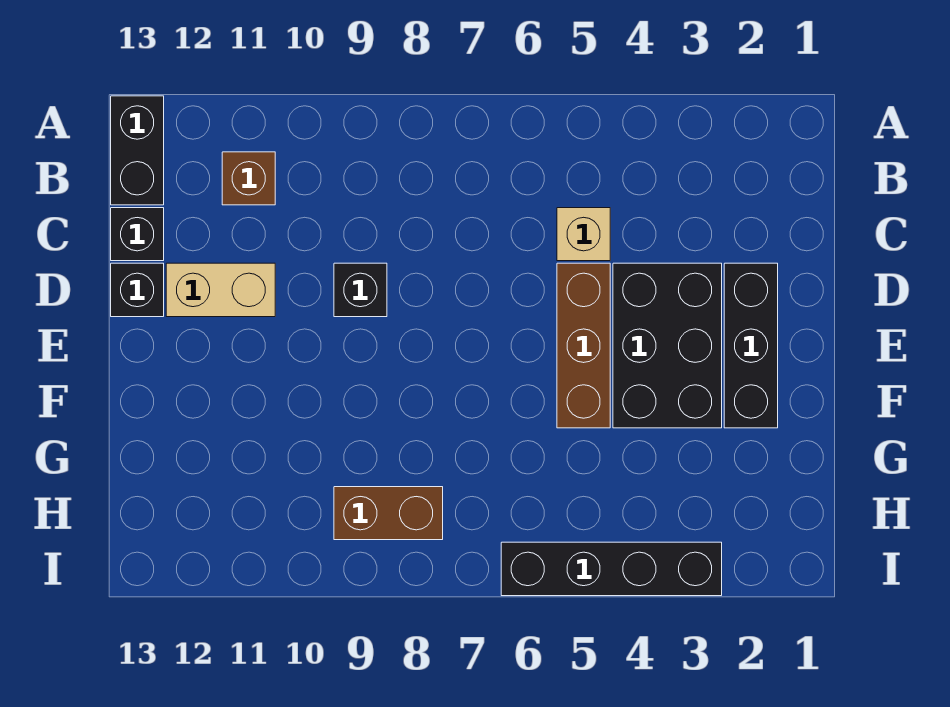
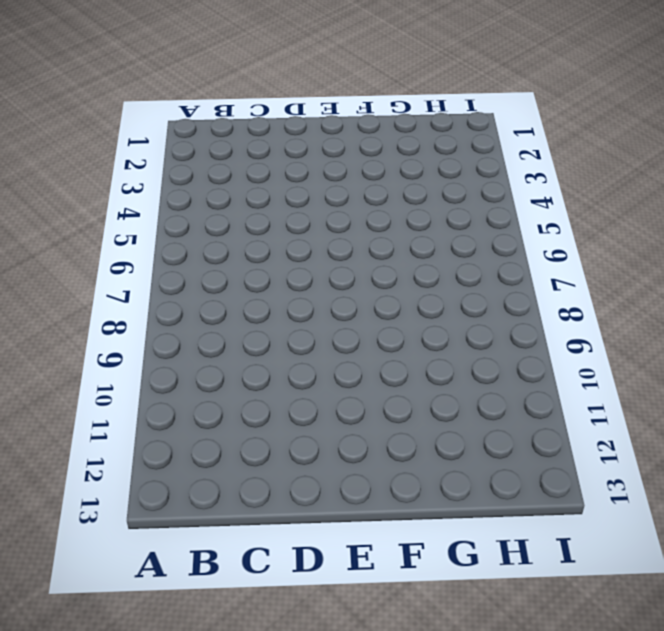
none -> black 1x2 brick [111,96,164,205]
none -> brown 1x1 brick [222,152,275,205]
none -> tan 1x1 brick [557,208,610,261]

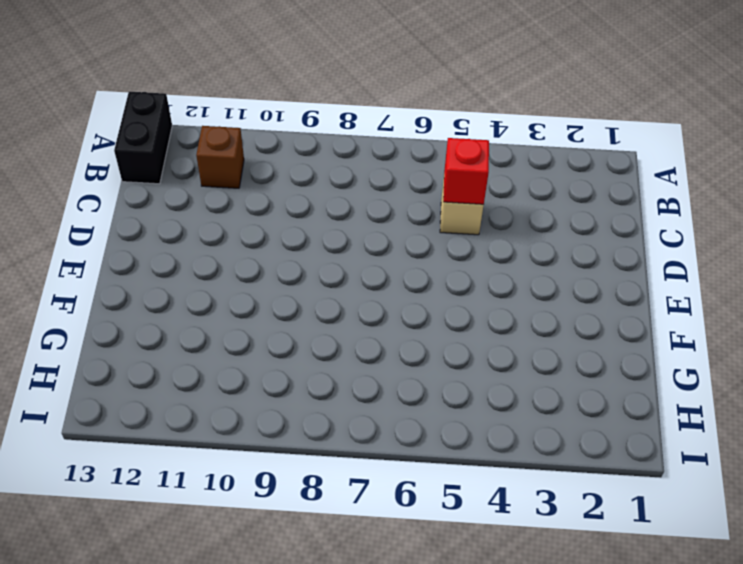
red 1x1 brick [443,138,489,204] -> none
none -> black 1x1 brick [111,208,164,261]
none -> black 1x3 brick [724,263,778,428]
none -> black 2x3 brick [613,263,722,428]

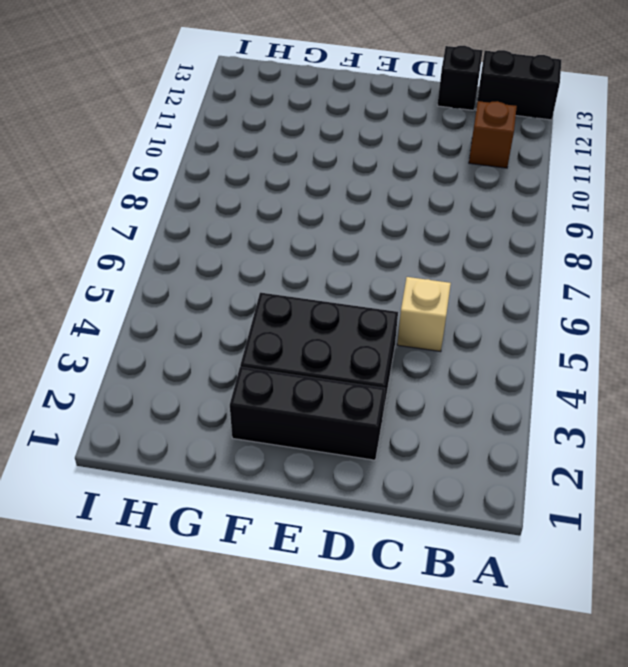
none -> brown 1x3 brick [557,263,610,428]
none -> black 1x1 brick [334,263,387,317]
none -> tan 1x2 brick [166,263,275,317]

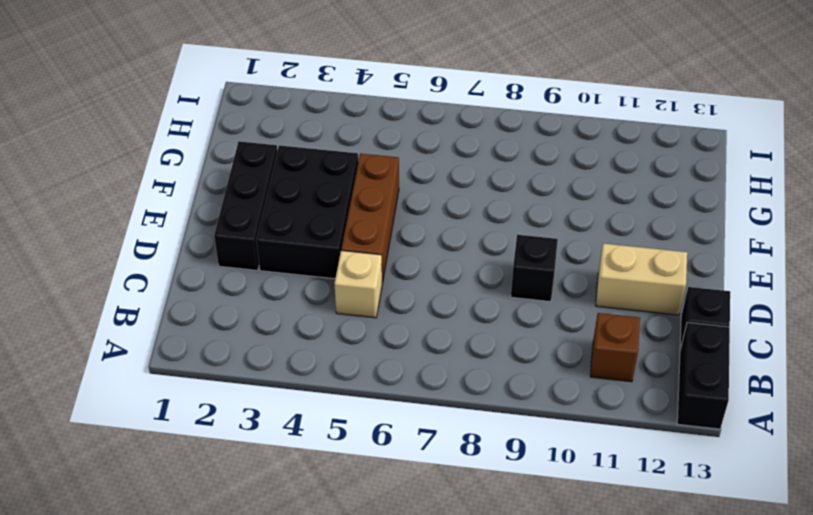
none -> black 1x1 brick [111,263,164,317]
none -> brown 1x2 brick [334,487,443,540]
none -> black 1x4 brick [501,542,722,596]

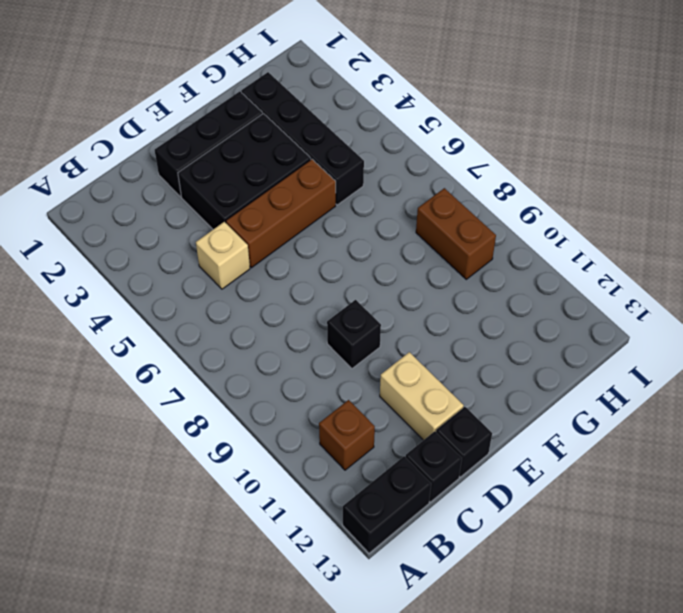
black 1x4 brick [241,72,364,205] -> black 1x4 brick moved to [501,542,722,596]

